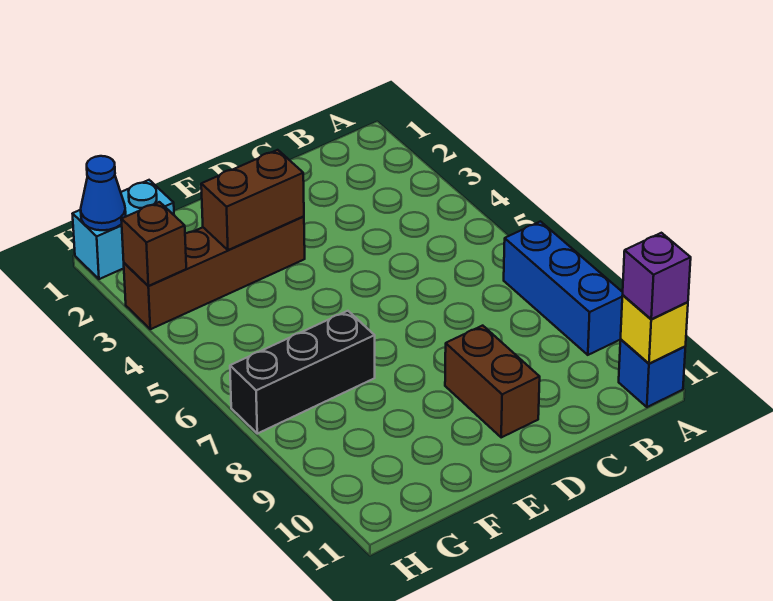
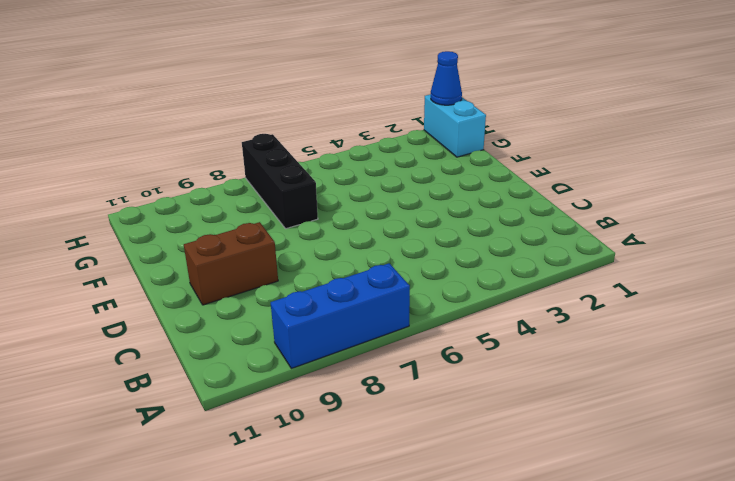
none -> blue 1x1 brick [619,340,685,407]
none -> brown 1x4 brick [124,216,305,329]

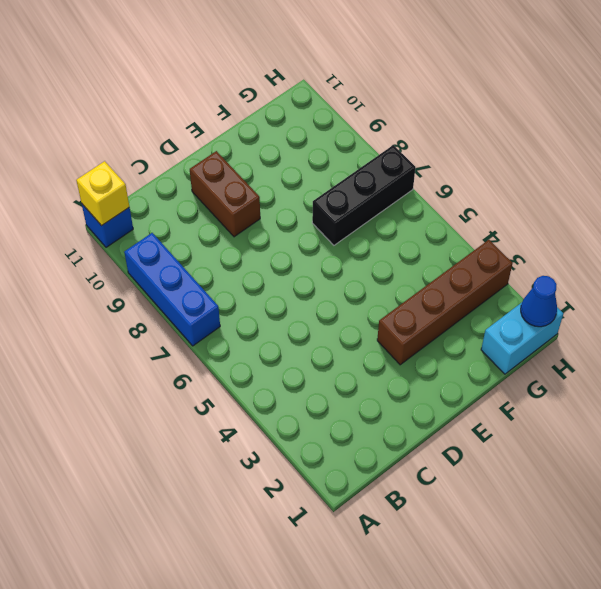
none -> brown 1x2 brick [201,150,304,250]
none -> brown 1x1 brick [121,202,186,286]

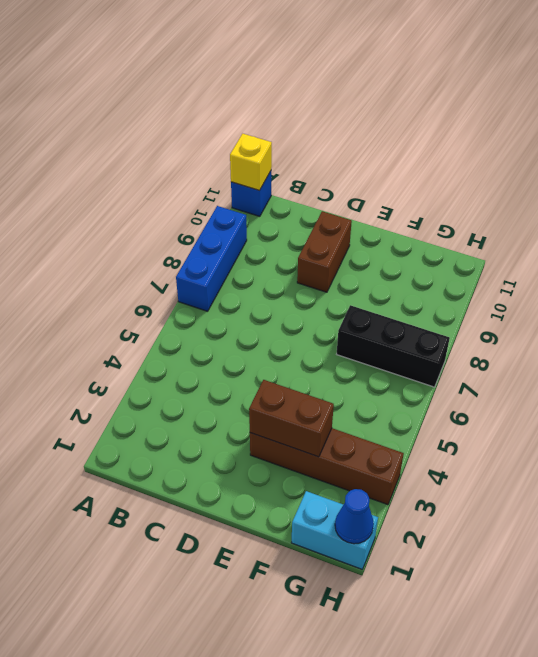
none -> brown 1x1 brick [121,202,186,286]
none -> purple 1x1 brick [623,233,691,319]

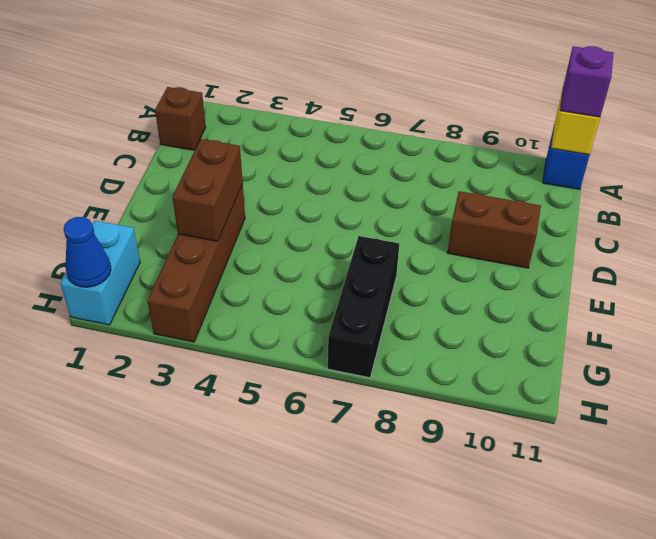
brown 1x1 brick [155,87,206,150] -> brown 1x1 brick moved to [121,202,186,286]
none -> blue 1x3 brick [504,221,623,355]

